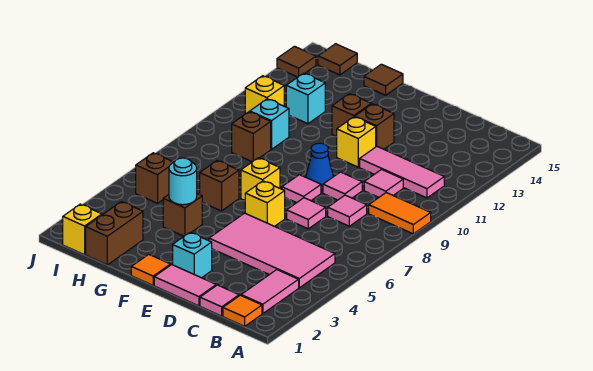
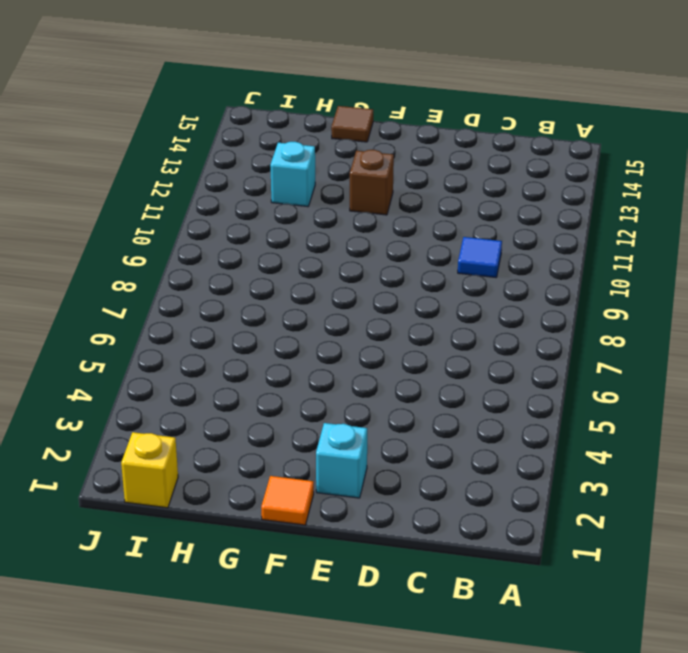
blue 1x1 tile [458,237,502,277] -> pink 1x1 tile [364,169,403,197]
none -> orange 1x2 tile [369,193,431,234]
none -> orange 1x1 tile [223,295,262,326]
none -> pink 1x2 tile [241,270,299,314]
none -> pink 2x4 tile [209,213,335,288]

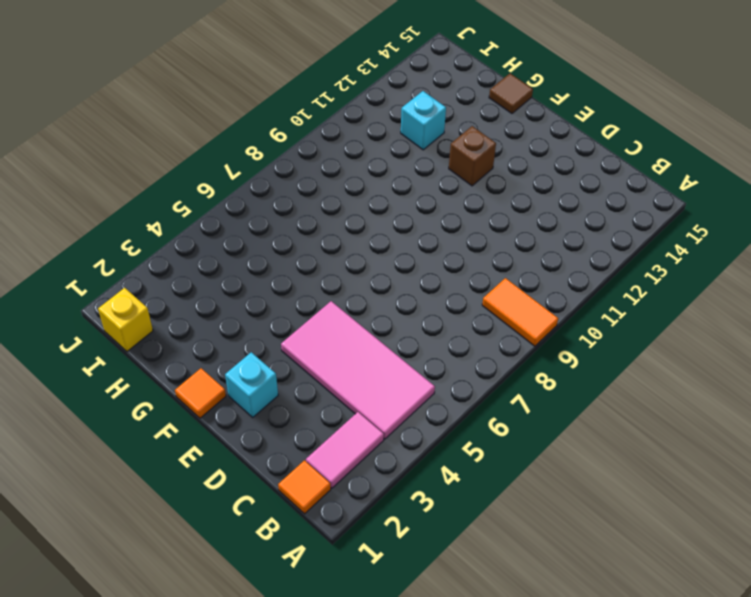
none -> pink 1x3 tile [360,147,444,198]
none -> pink 1x1 tile [200,285,239,316]
none -> pink 1x1 tile [328,195,367,226]
none -> pink 1x1 tile [364,169,403,197]

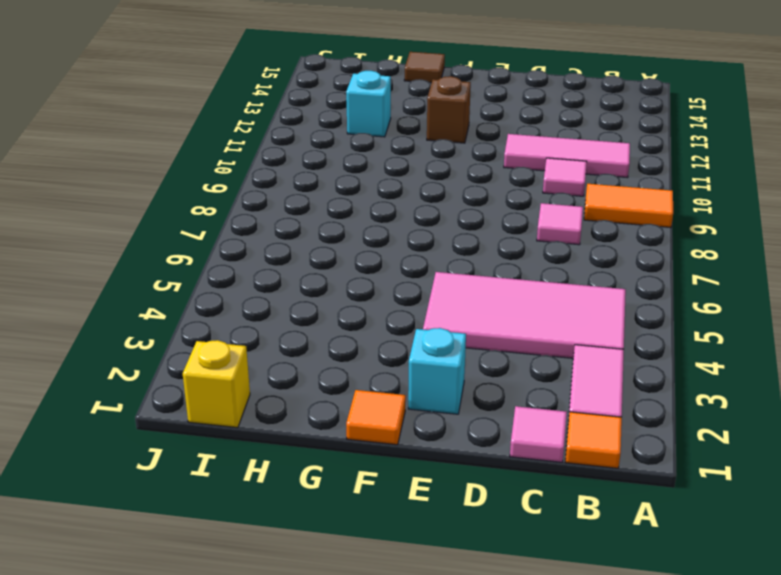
none -> pink 1x2 tile [154,265,216,306]
none -> pink 1x1 tile [287,198,326,229]
none -> pink 1x1 tile [323,172,362,200]
none -> yellow 1x1 brick [245,181,285,226]

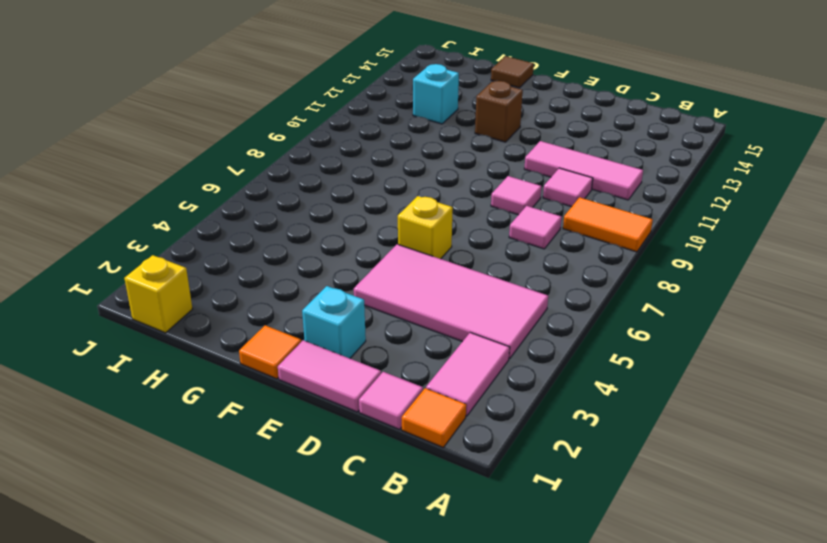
none -> pink 1x1 tile [287,198,326,229]
none -> pink 1x1 tile [282,175,321,203]
none -> blue 1x1 cone [306,143,333,190]
none -> yellow 1x1 brick [337,117,376,167]

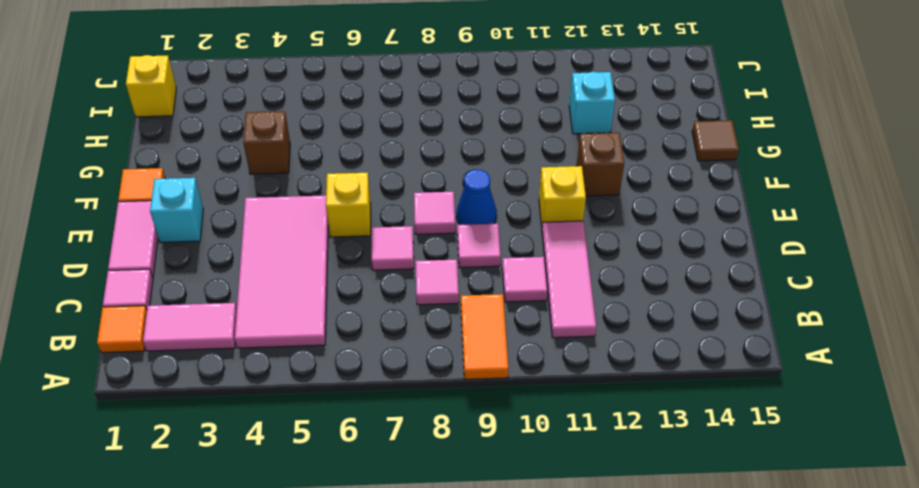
none -> brown 1x1 brick [355,104,394,149]
none -> yellow 1x1 brick [241,158,280,200]
none -> brown 1x1 brick [200,161,239,211]
none -> brown 1x2 brick [86,202,143,265]

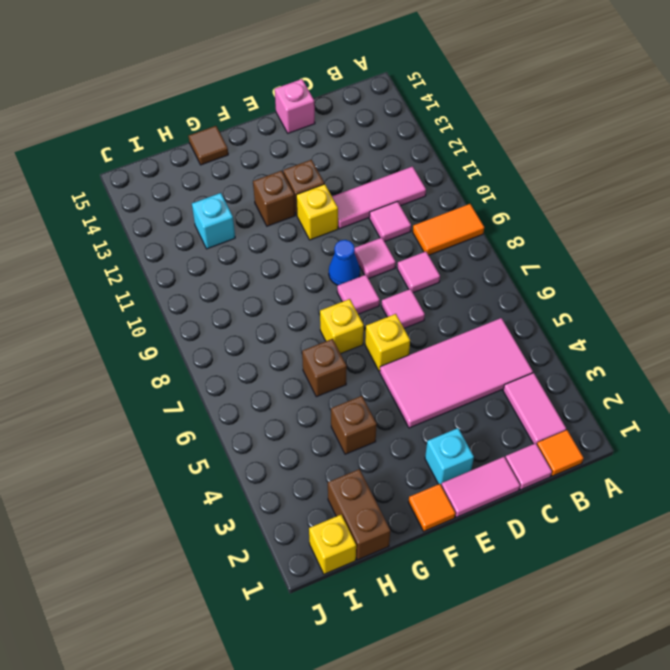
pink 1x1 brick [275,79,315,133] -> none
none -> brown 1x1 brick [232,112,271,162]
none -> cyan 1x1 brick [250,99,289,149]
none -> brown 1x1 brick [136,153,173,203]
none -> yellow 1x1 brick [245,76,284,114]

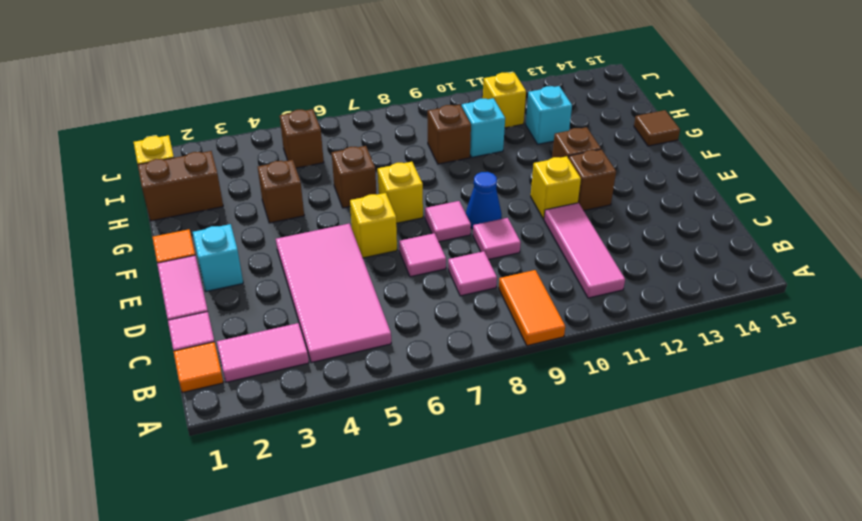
none -> pink 1x1 tile [364,169,403,197]
none -> brown 1x1 tile [318,44,357,75]
none -> brown 1x1 tile [277,46,316,77]
none -> cyan 1x1 round brick [169,158,197,205]

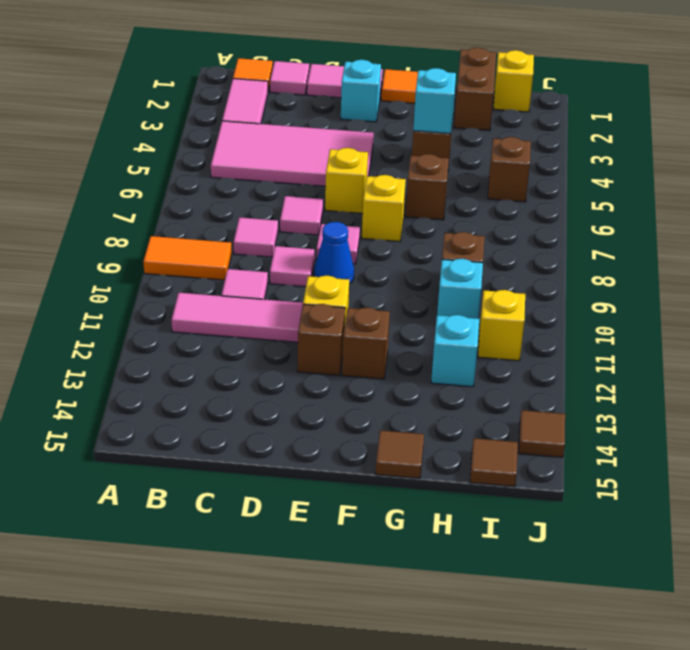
cyan 1x1 brick [413,68,456,134] -> cyan 1x1 round brick [169,158,197,205]

